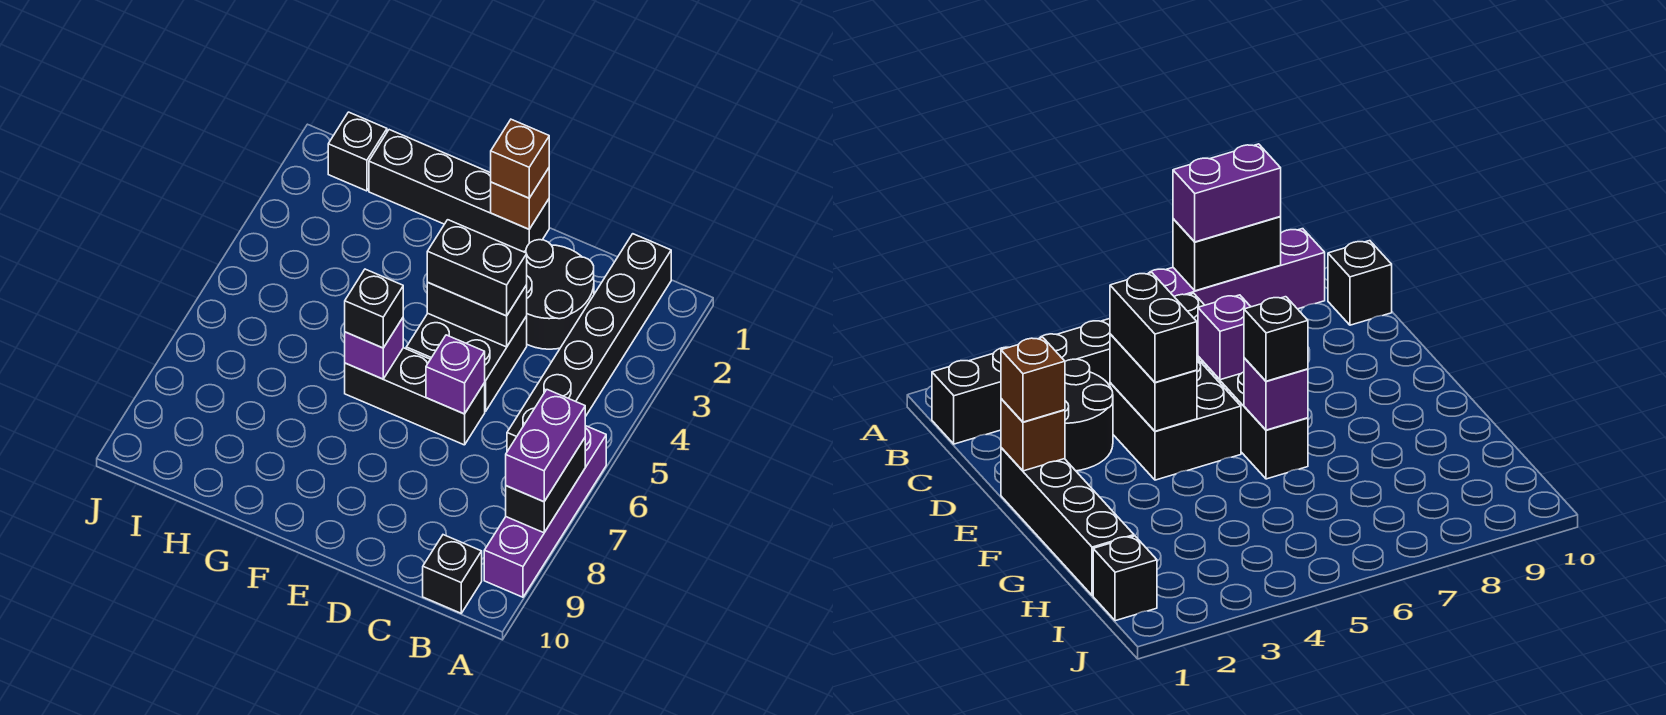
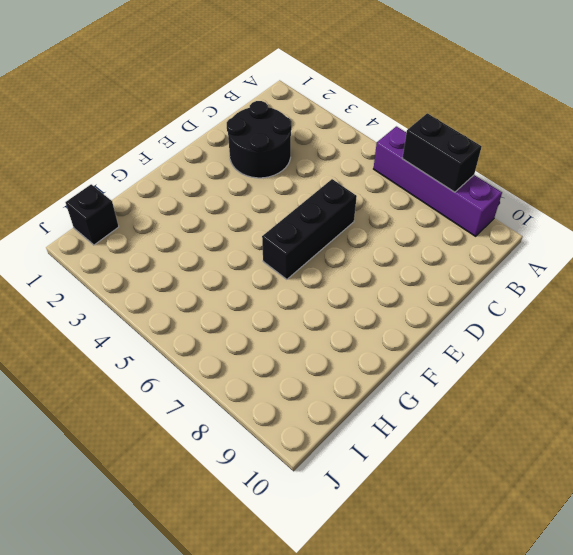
none -> black 1x6 brick [507,234,671,451]
none -> black 1x1 brick [423,535,482,613]
none -> black 2x2 brick [406,314,527,411]

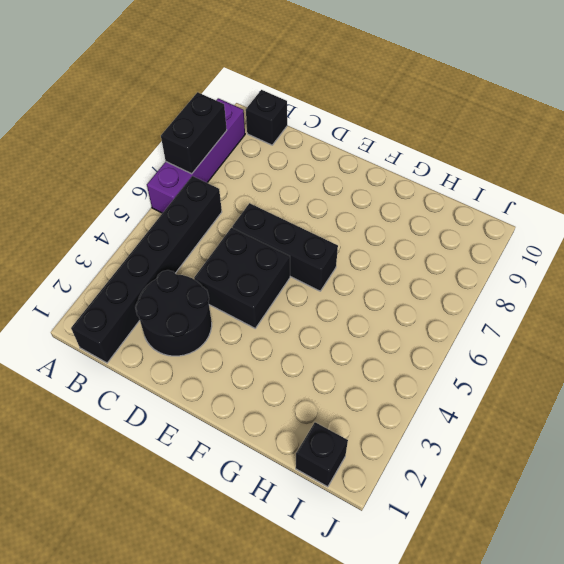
none -> black 1x4 brick [369,130,549,252]
none -> black 1x2 brick [427,283,527,347]
none -> purple 1x1 brick [426,335,485,414]

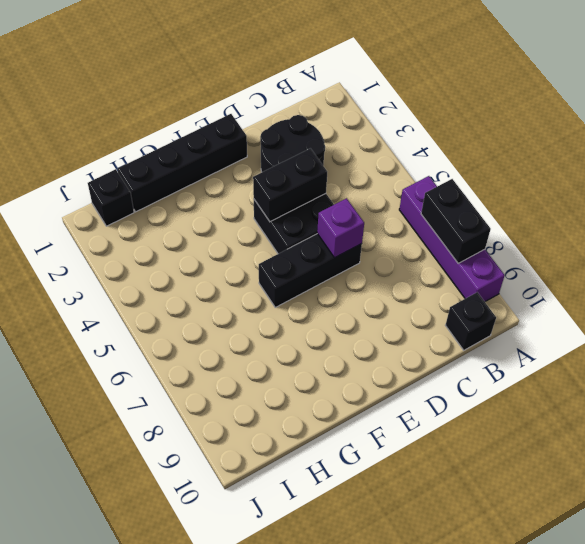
none -> black 1x6 brick [507,234,671,451]
none -> brown 1x1 brick [491,168,549,229]
none -> purple 1x1 brick [345,318,403,379]

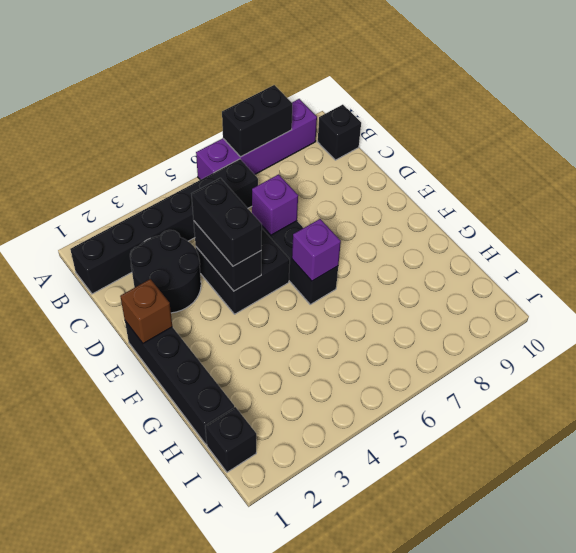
none -> purple 1x2 brick [506,390,585,502]
none -> brown 1x1 brick [491,119,549,198]
none -> black 1x1 brick [345,269,403,348]

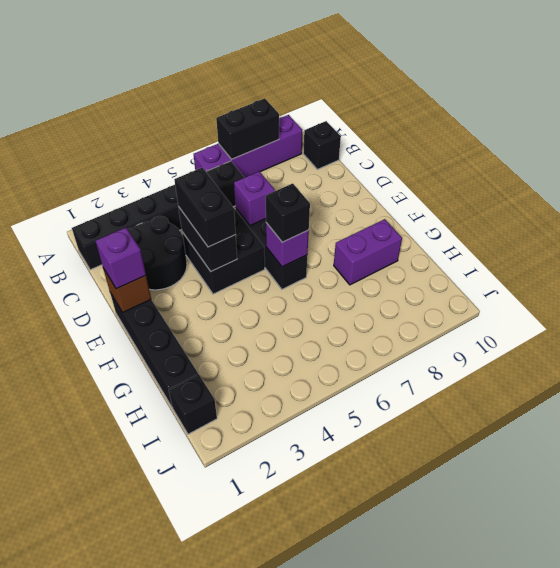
purple 1x1 brick [96,228,146,289] -> brown 1x1 brick [491,119,549,198]
purple 1x2 brick [334,219,402,285] -> purple 1x2 brick moved to [506,390,585,502]

